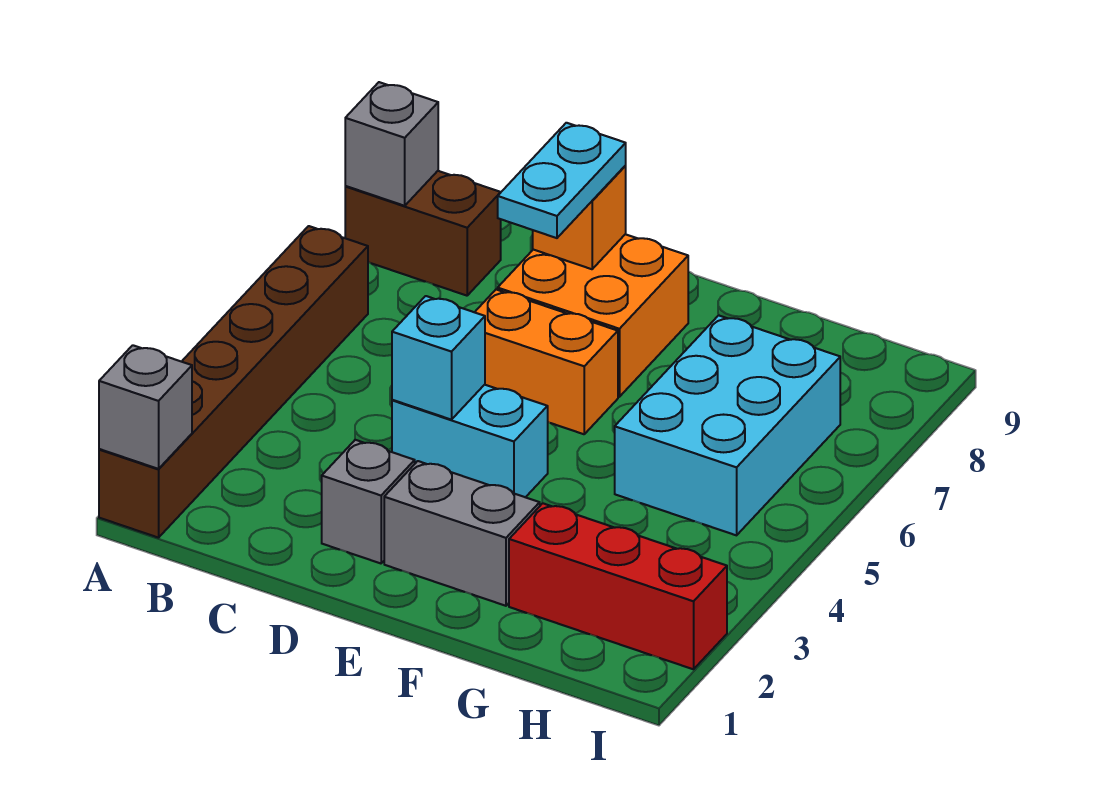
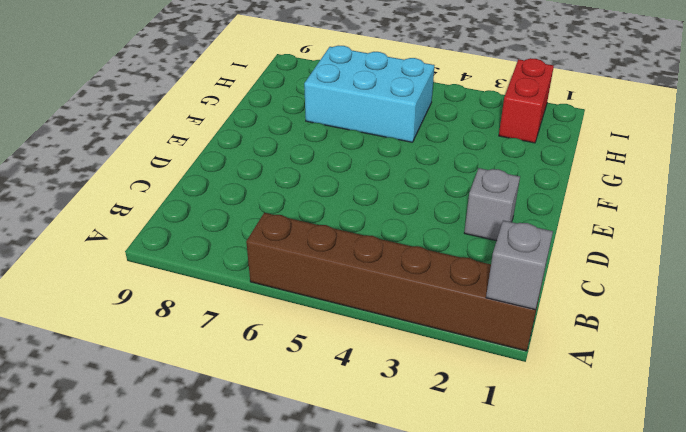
red 1x2 brick [499,58,554,143] -> red 1x3 brick [509,503,727,669]
none -> brown 1x2 brick [345,171,501,296]
none -> cyan 1x2 brick [392,385,548,497]
none -> orange 1x2 brick [475,290,618,434]

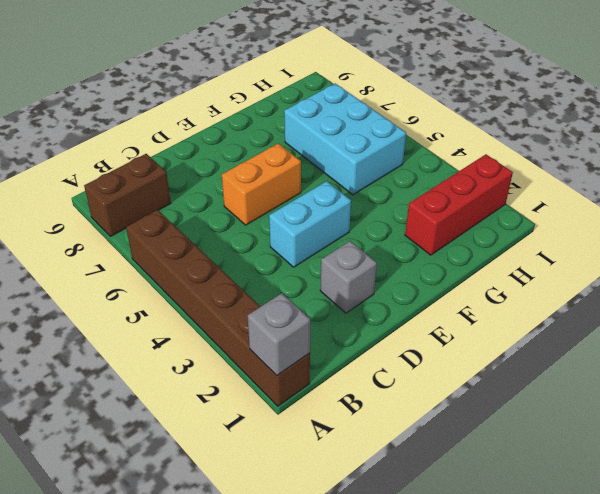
none -> orange 2x2 brick [498,234,688,397]
none -> grey 1x2 brick [384,461,540,606]
none -> grey 1x1 brick [345,82,438,206]

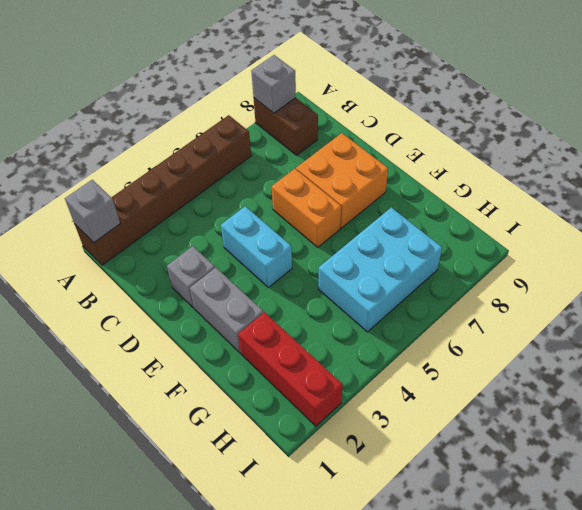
none -> cyan 1x1 brick [392,296,485,420]
none -> orange 1x1 brick [533,166,626,269]
none -> cyan 1x2 plate [498,123,626,238]

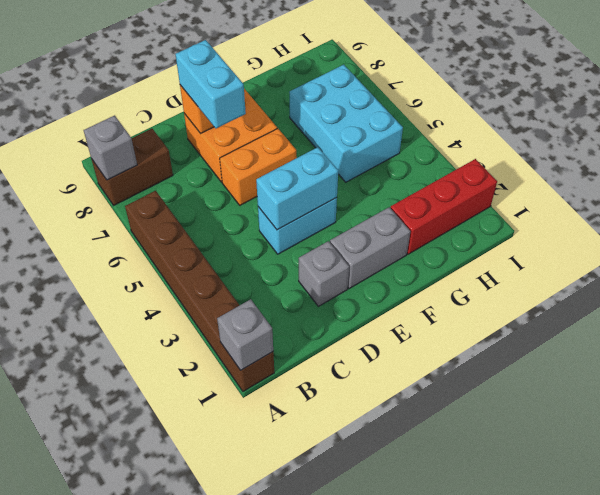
cyan 1x2 brick [256,147,338,230] -> cyan 1x1 brick [392,296,485,420]
cyan 1x2 brick [175,40,246,129] -> cyan 1x2 plate [498,123,626,238]

